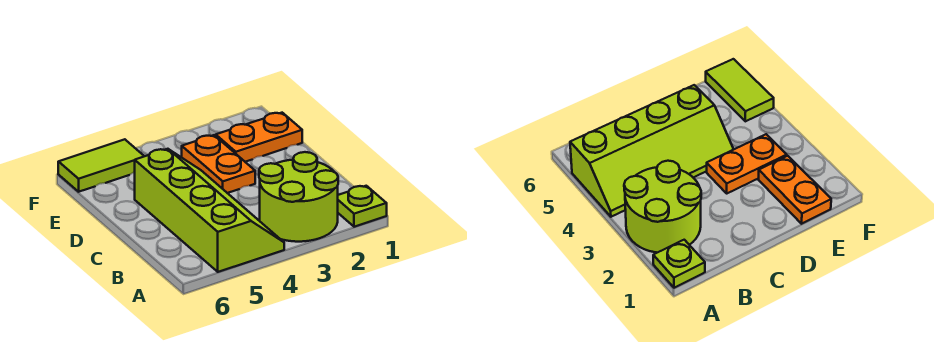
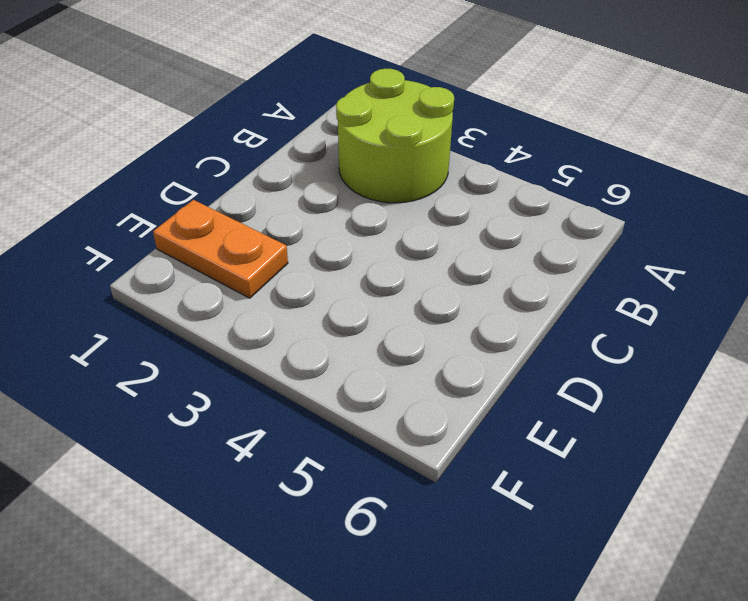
none -> lime 1x1 plate [338,186,387,227]
none -> lime 2x4 slope [135,149,284,272]

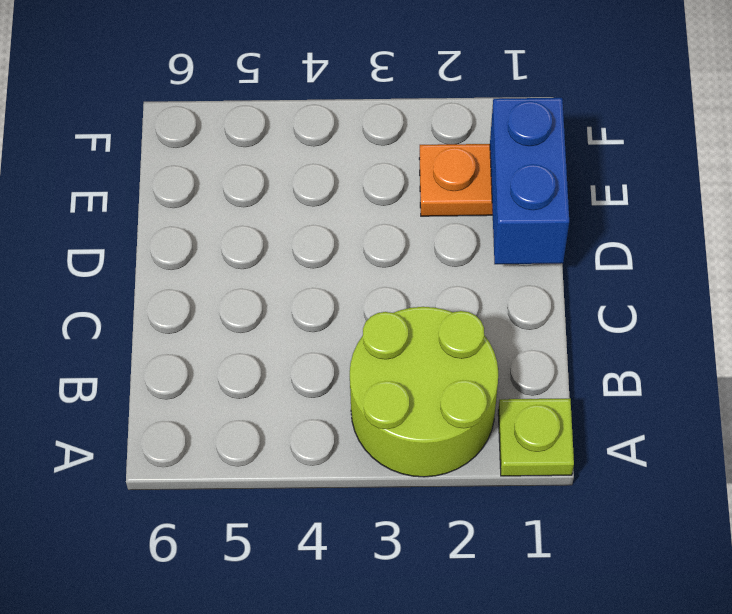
blue 1x2 brick [490,98,569,264] -> none
none -> lime 2x4 slope [135,149,284,272]
none -> orange 1x2 plate [182,135,255,193]

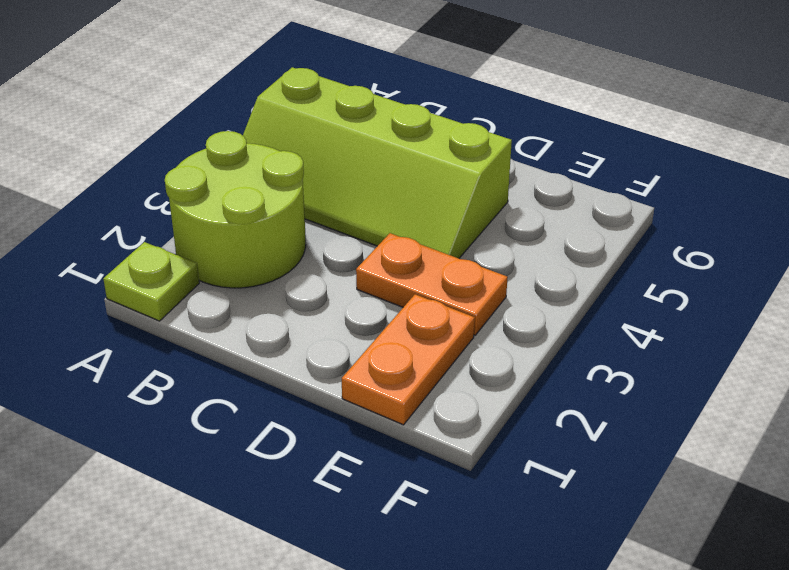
none -> lime 1x2 tile [58,139,144,192]

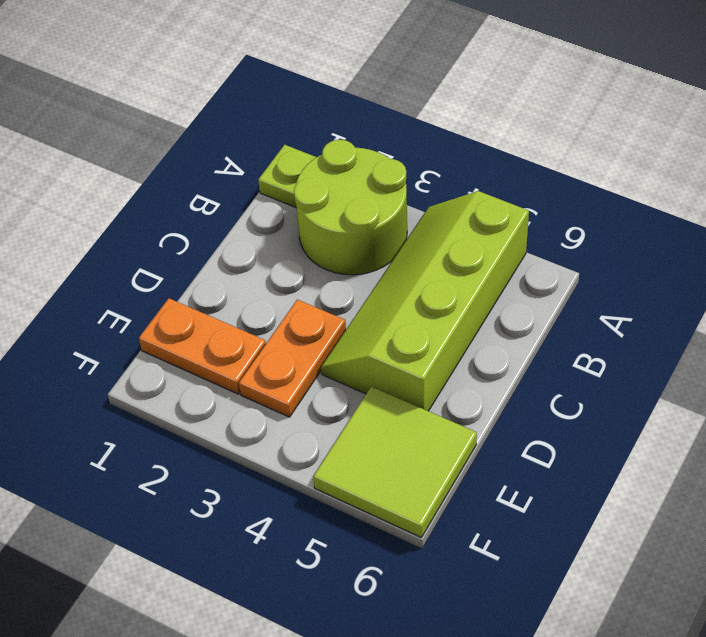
lime 2x2 tile [313,387,477,537] -> lime 1x2 tile [58,139,144,192]

